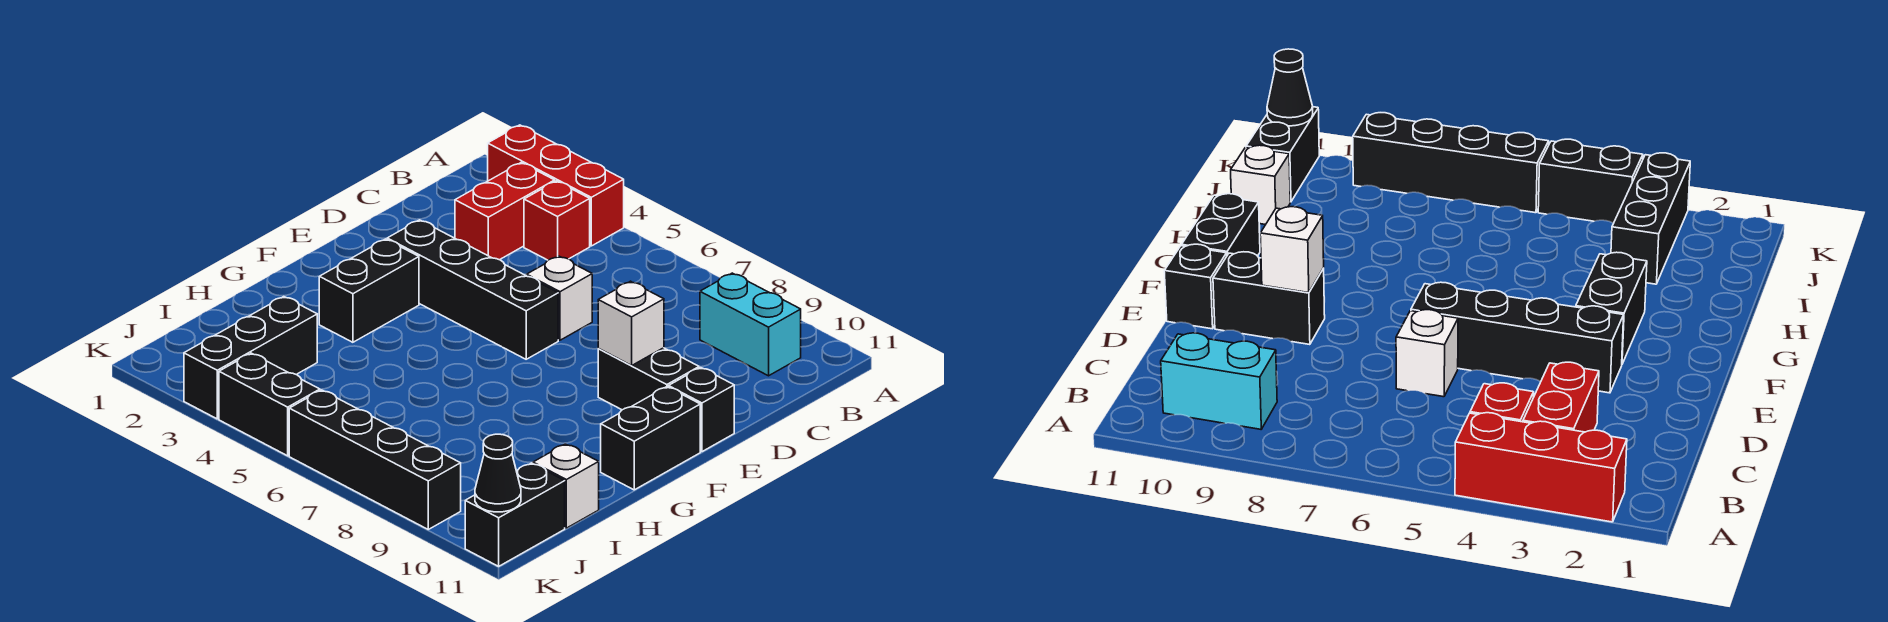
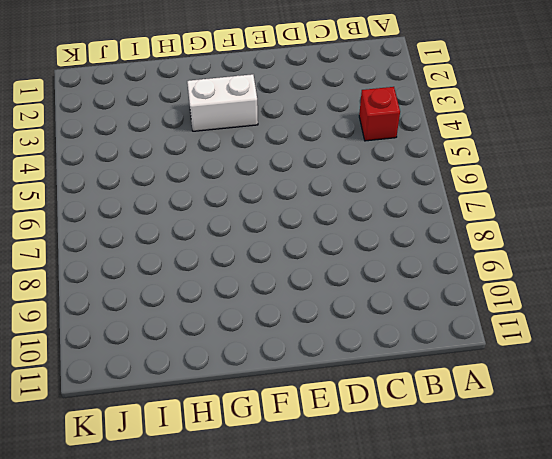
white 1x2 brick [187,74,258,131] -> black 1x2 brick [319,239,419,342]
none -> red 1x3 brick [488,125,624,246]
none -> red 1x2 brick [455,163,555,260]
none -> cyan 1x2 brick [700,273,801,376]

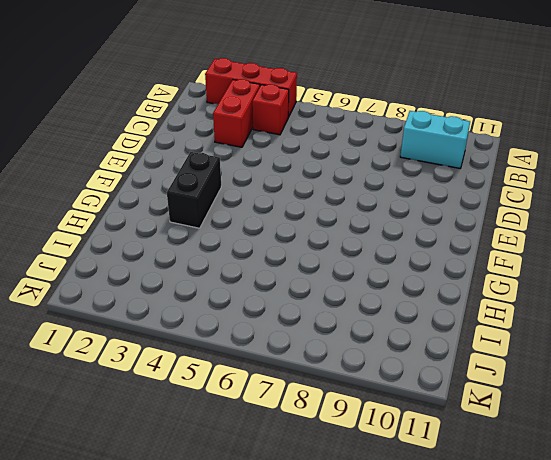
none -> white 1x1 brick [527,256,592,340]
none -> black 1x4 brick [387,220,558,359]
none -> black 1x2 brick [598,348,699,410]

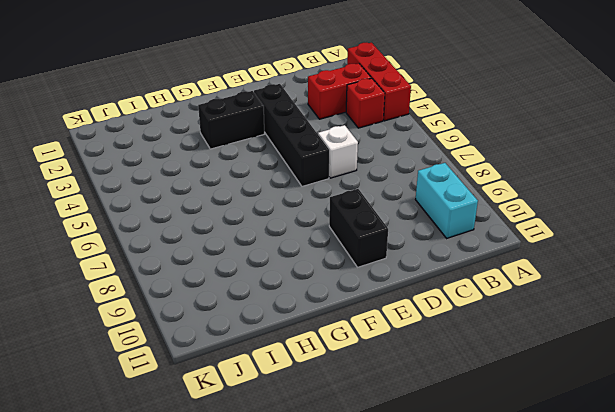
none -> black 1x1 brick [669,368,734,452]
none -> black 1x2 brick [601,387,700,490]
none -> black 1x3 brick [184,297,317,419]

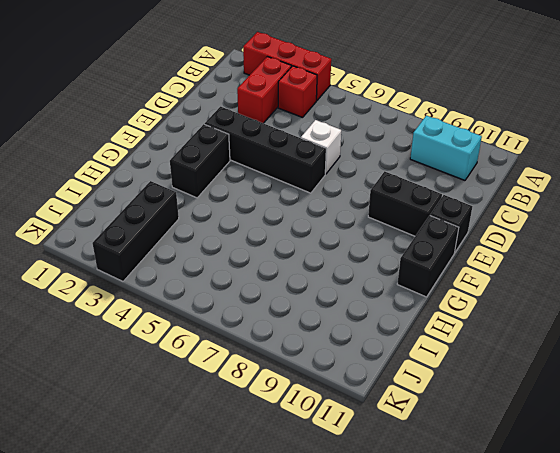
none -> white 1x1 brick [533,444,599,528]
none -> black 1x2 brick [465,463,565,566]
none -> black 1x2 brick [219,353,320,456]

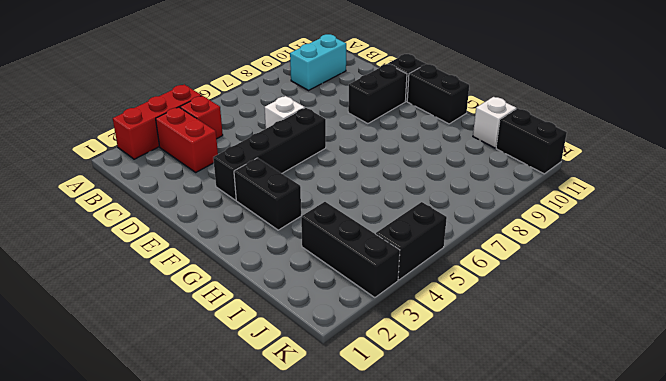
none -> black 1x4 brick [289,390,461,529]
none -> white 1x1 brick [598,281,664,365]
none -> black 1x1 cone [475,434,521,512]

